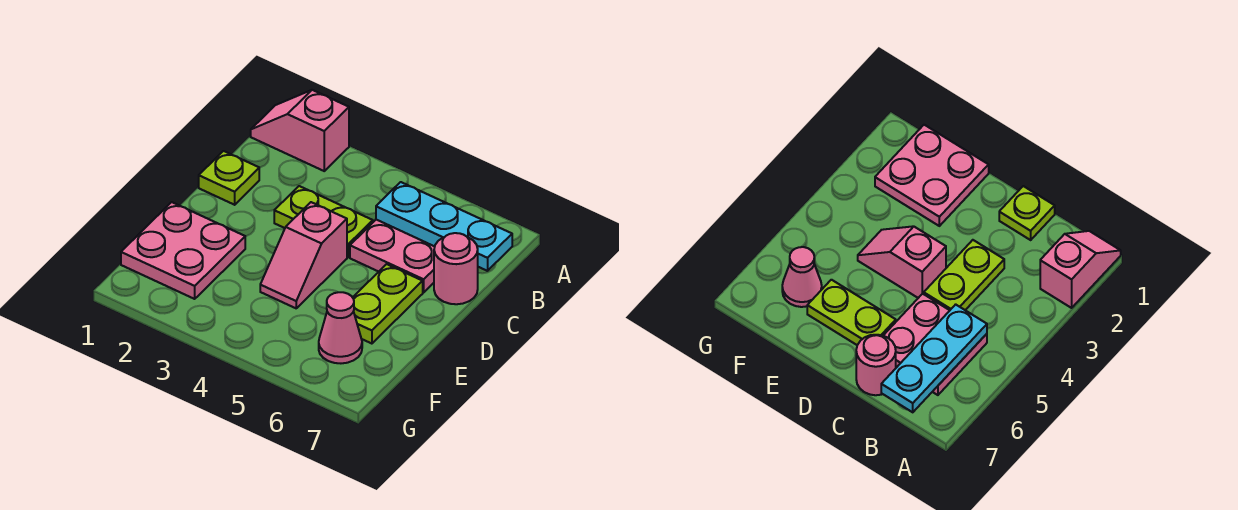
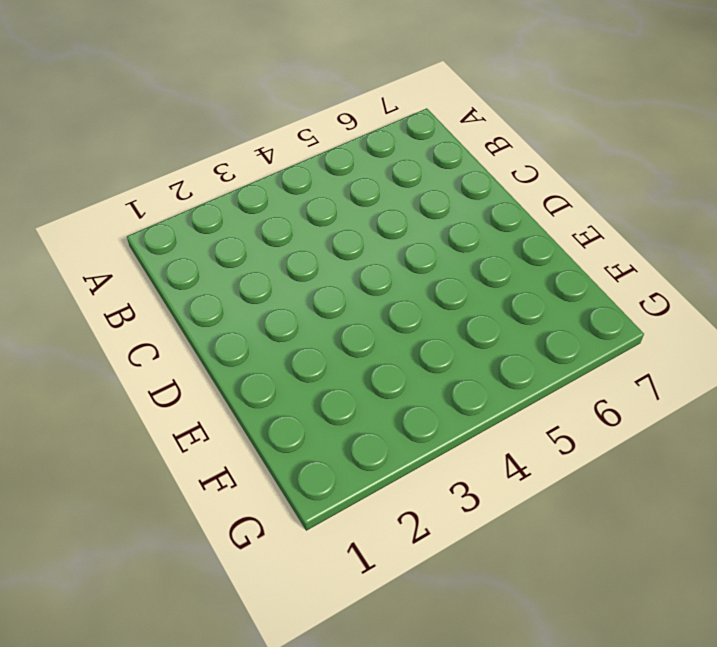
none -> pink 1x2 slope [251,90,349,171]
none -> pink 2x2 plate [350,220,435,292]

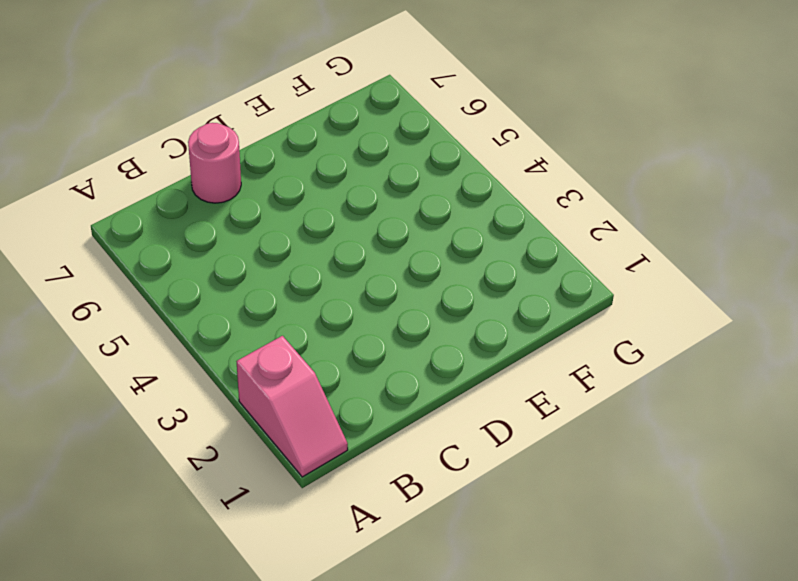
none -> pink 2x2 plate [350,220,435,292]
none -> lime 1x1 plate [199,151,259,205]

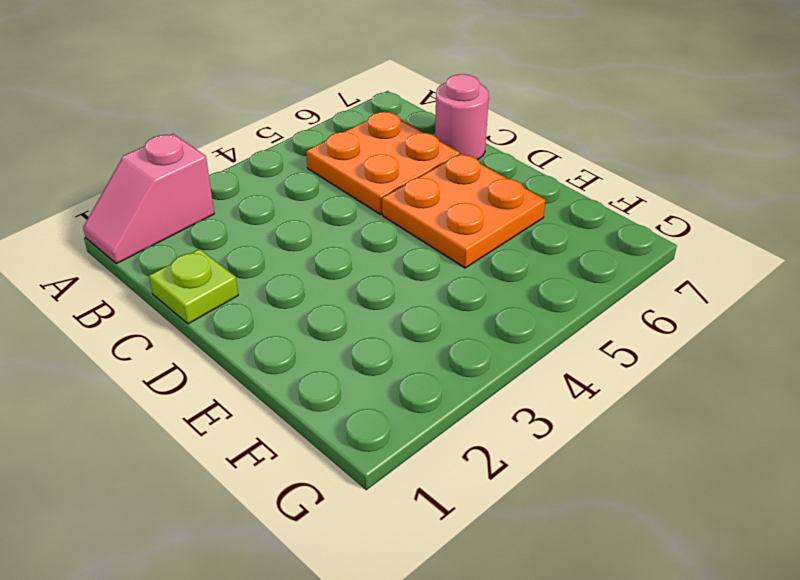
orange 2x2 plate [306,111,460,215] -> pink 2x2 plate [350,220,435,292]
orange 2x2 plate [382,154,545,268] -> lime 1x2 plate [353,264,423,344]
none -> lime 1x2 plate [274,186,373,257]
none -> pink 1x2 slope [260,202,347,308]

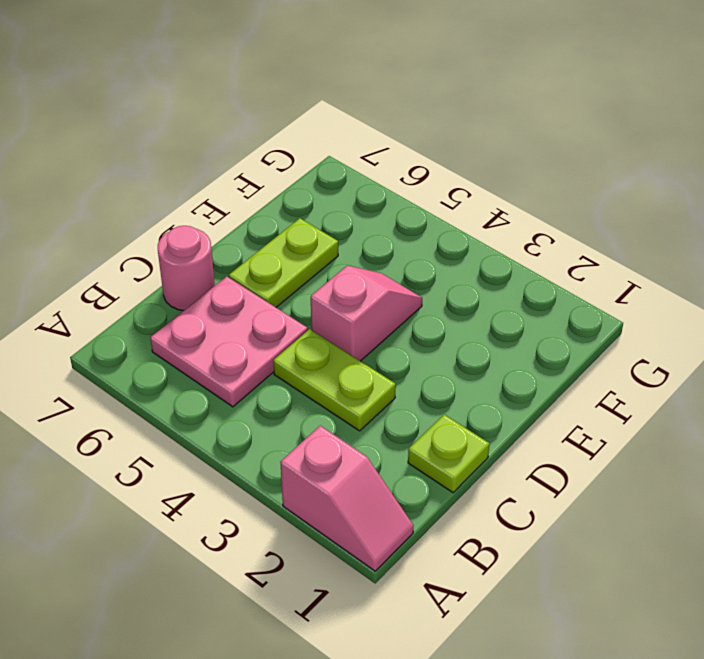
none -> pink 2x2 plate [121,202,245,299]
none -> pink 1x1 cone [319,292,362,363]

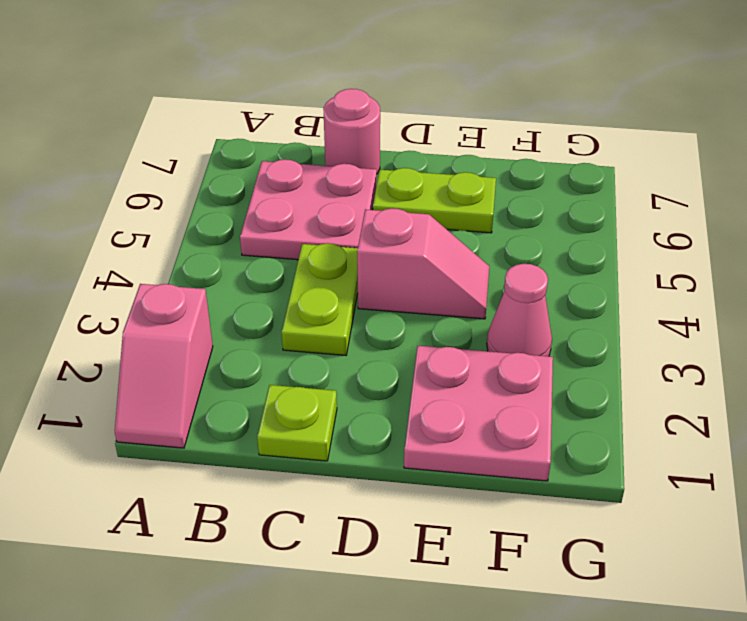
pink 1x1 cone [487,264,552,356] -> pink 1x1 cone moved to [319,292,362,363]
none -> cyan 1x3 plate [376,182,512,271]

